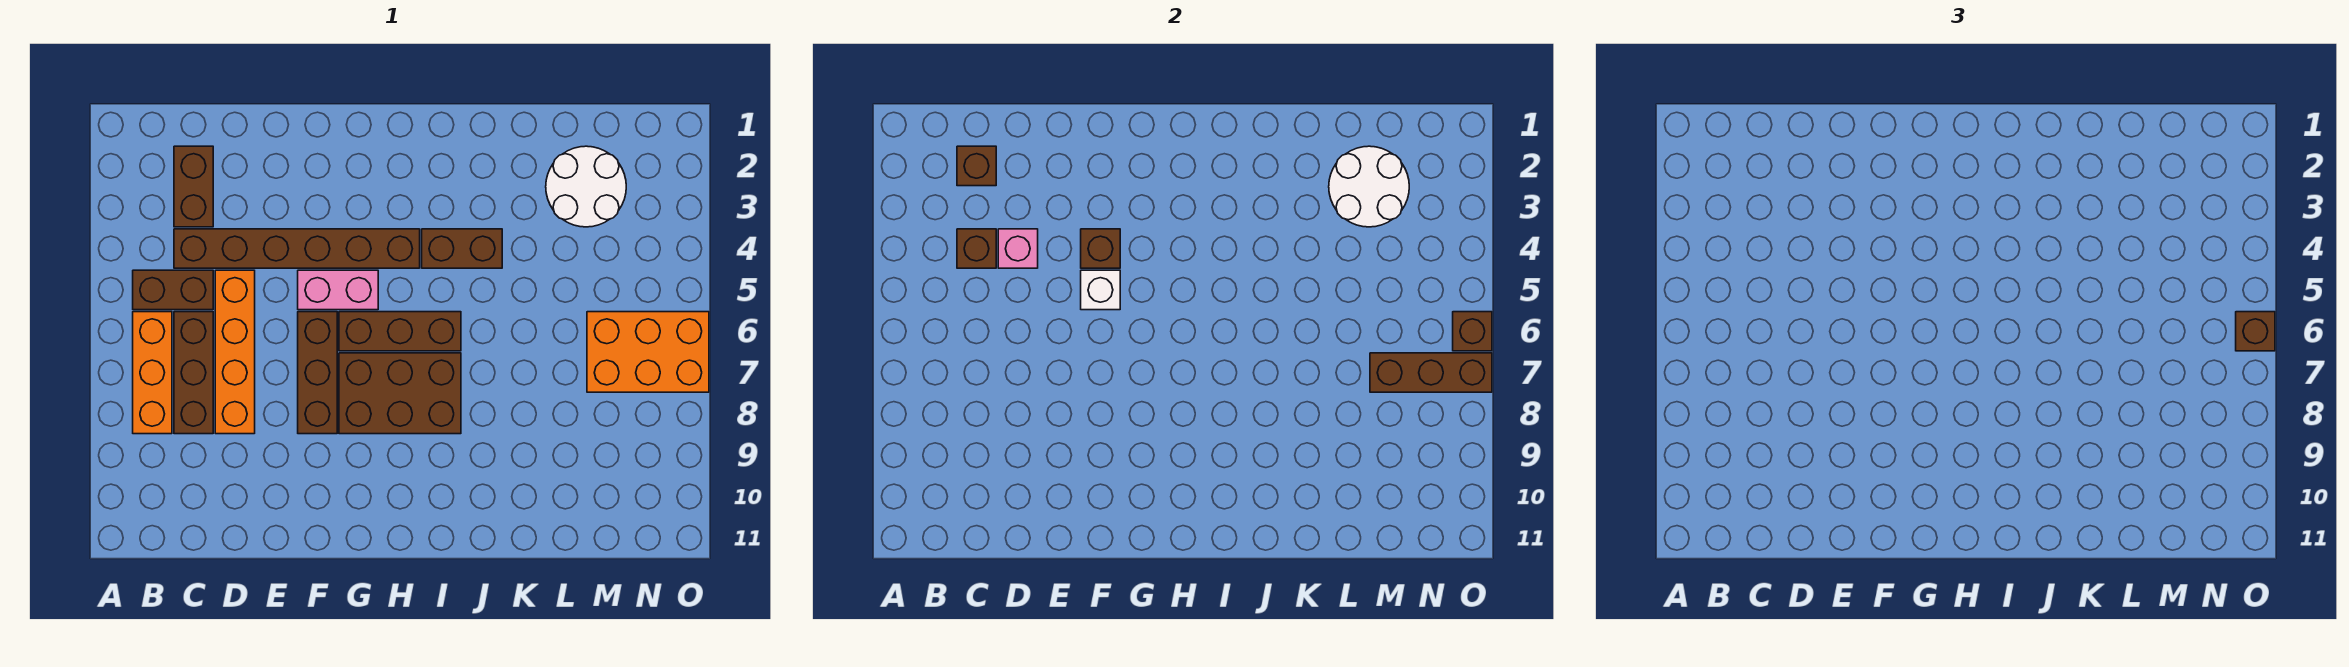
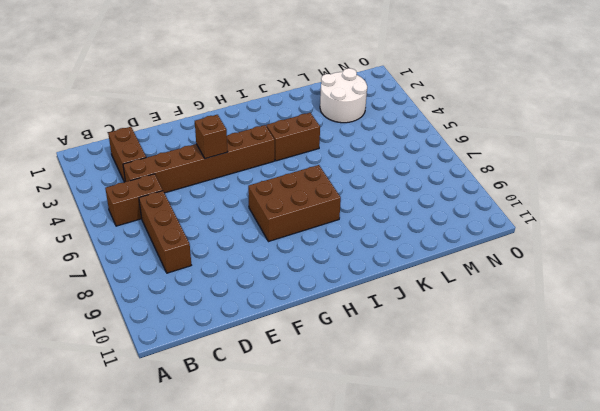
none -> orange 1x3 brick [133,312,172,434]
none -> orange 1x4 brick [215,270,255,434]
none -> pink 1x2 brick [298,270,378,310]

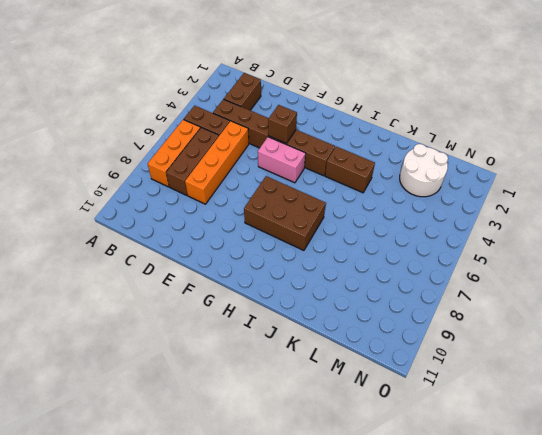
none -> brown 1x3 brick [298,312,337,434]
none -> brown 1x3 brick [339,312,461,351]
none -> orange 2x3 brick [587,312,709,392]

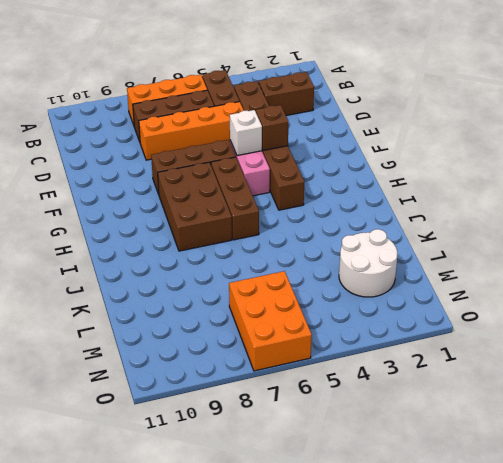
none -> brown 1x2 brick [422,229,502,268]
none -> brown 1x1 brick [957,146,996,186]
none -> brown 1x1 brick [957,229,996,268]

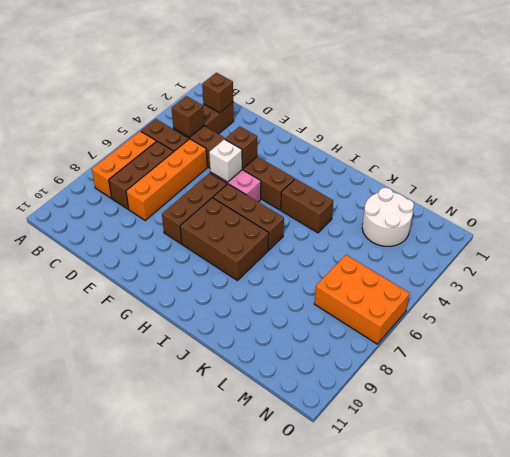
none -> pink 1x1 brick [998,229,1038,268]
none -> white 2x2 round brick [1329,146,1409,227]
none -> brown 1x3 brick [1370,353,1492,392]

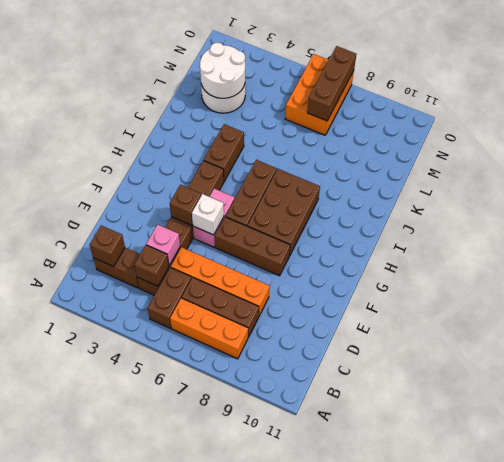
none -> brown 1x1 brick [1453,312,1492,351]
none -> brown 1x1 brick [2236,312,2275,351]

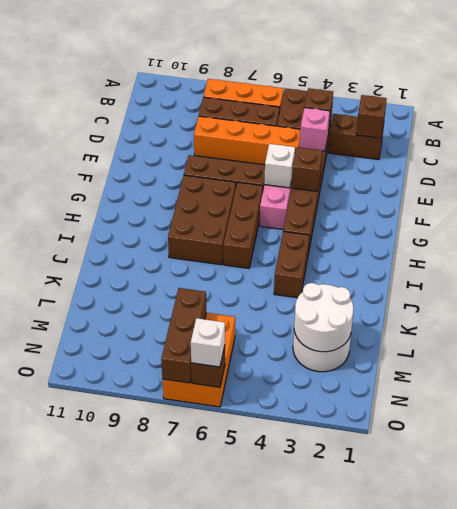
white 1x1 brick [191,318,225,367] -> brown 1x1 brick [2236,312,2275,351]

